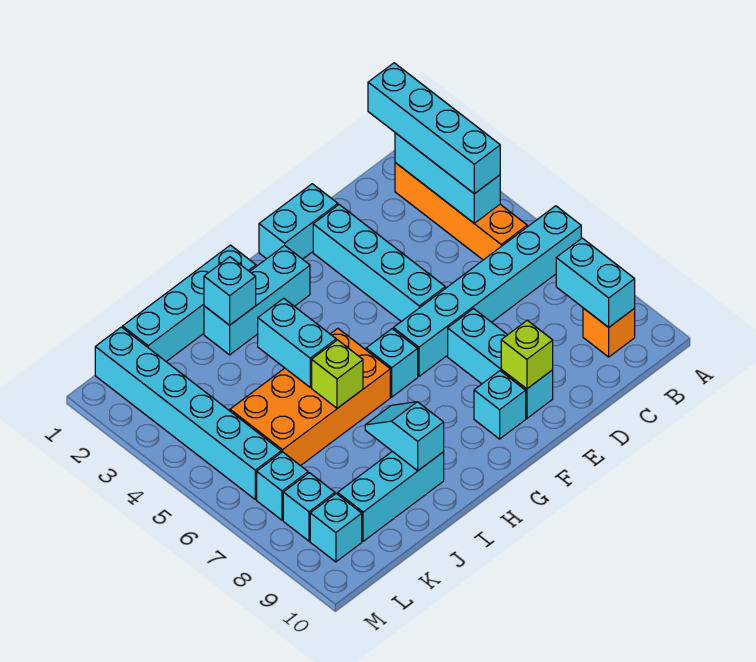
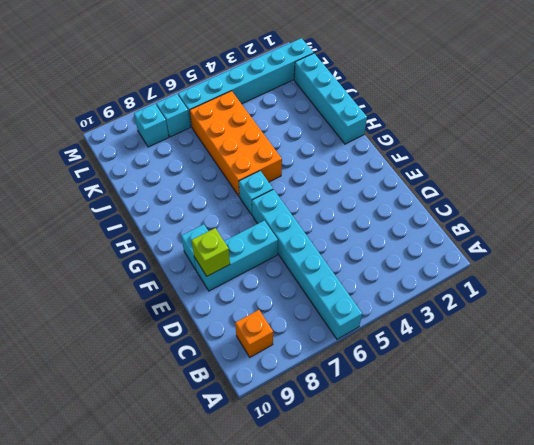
none -> orange 1x4 brick [395,163,527,260]
none -> cyan 1x2 brick [259,184,338,259]
none -> cyan 1x4 brick [313,205,445,321]

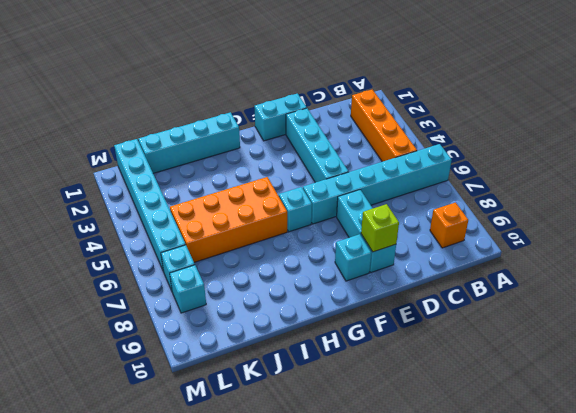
none -> cyan 1x3 brick [204,245,310,355]
none -> cyan 1x3 brick [338,451,444,541]
none -> cyan 1x1 brick [310,494,362,562]

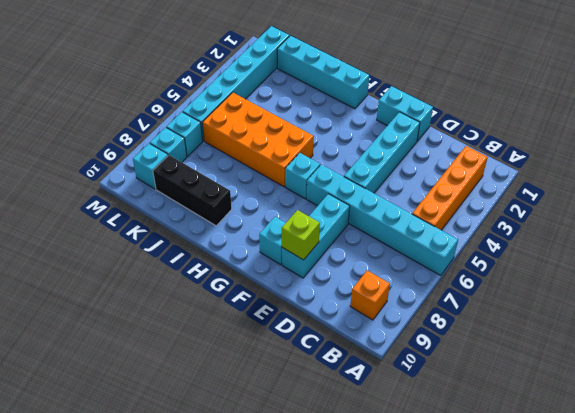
black 1x3 brick [153,155,232,226] -> cyan 1x3 brick [338,451,444,541]
none -> cyan 1x3 brick [204,245,310,355]
none -> cyan 1x3 brick [395,133,500,223]
none -> cyan 1x2 brick [556,238,635,327]

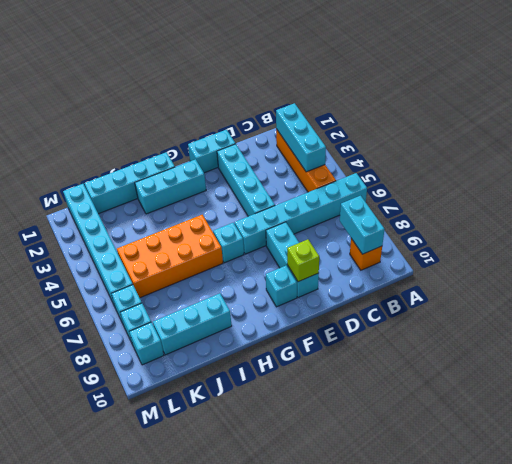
none -> cyan 1x1 brick [204,257,256,325]
none -> cyan 1x2 brick [258,298,336,387]
none -> lime 1x1 brick [312,340,363,408]

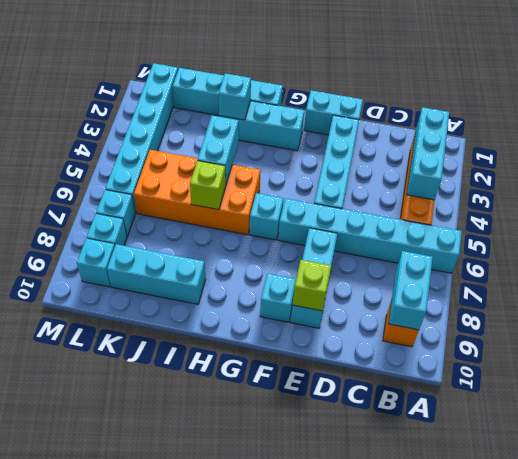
none -> cyan 1x2 slope [365,402,444,471]
none -> cyan 1x4 brick [368,63,500,194]

